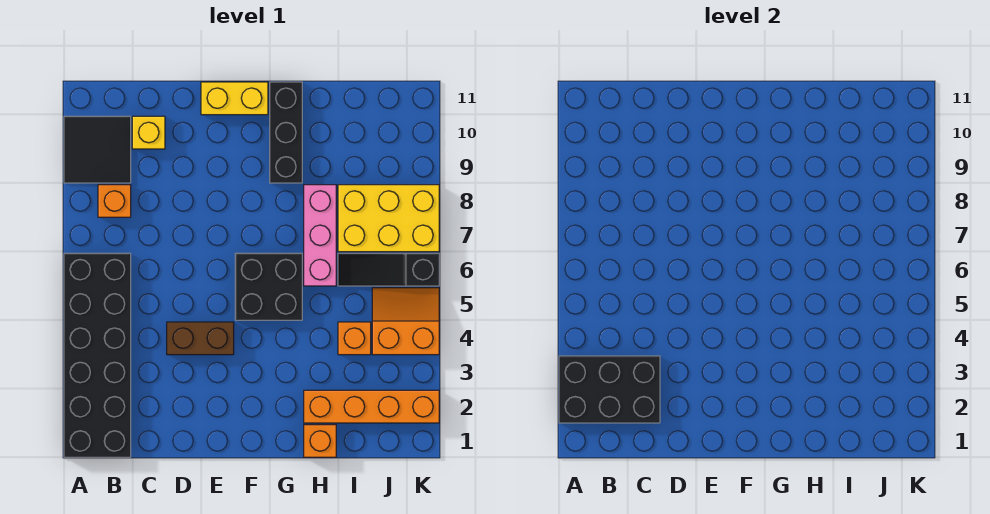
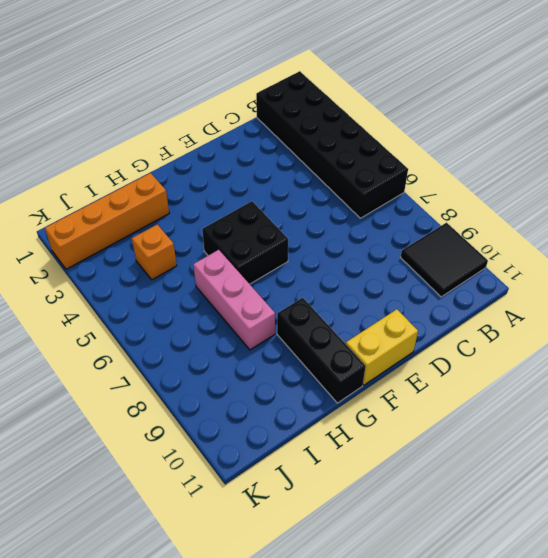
none -> orange 1x1 brick [98,185,131,217]
none -> yellow 1x1 brick [132,116,165,149]
none -> brown 1x2 brick [167,322,234,355]

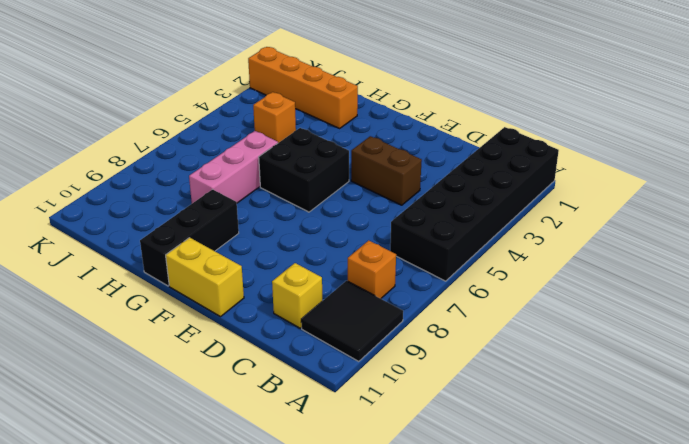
none -> orange 1x1 brick [304,425,336,457]
none -> black 1x3 slope [338,253,439,286]
none -> yellow 2x3 brick [338,185,439,252]

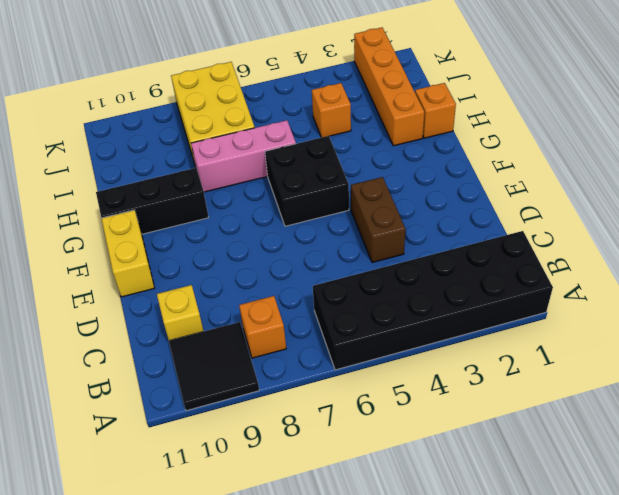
none -> black 1x3 slope [338,253,439,286]
none -> orange 2x2 slope [372,288,439,355]
none -> black 2x3 brick [559,356,660,423]

